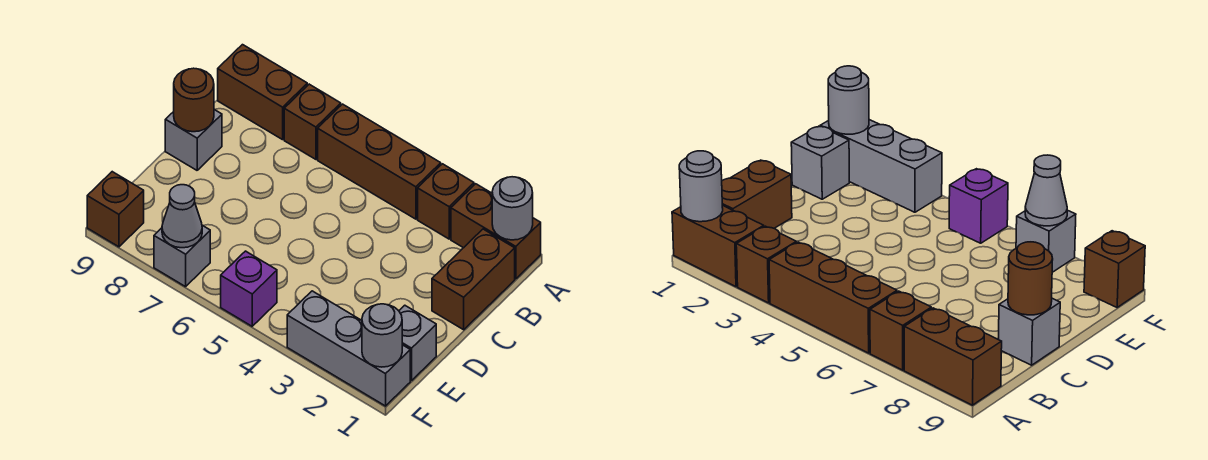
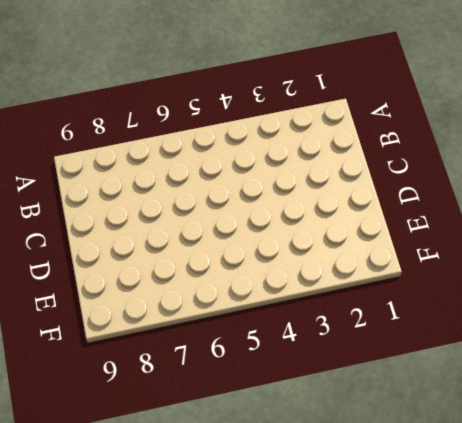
none -> brown 1x2 brick [451,184,541,279]
none -> brown 1x1 brick [418,164,474,239]
none -> brown 1x3 brick [318,104,441,219]

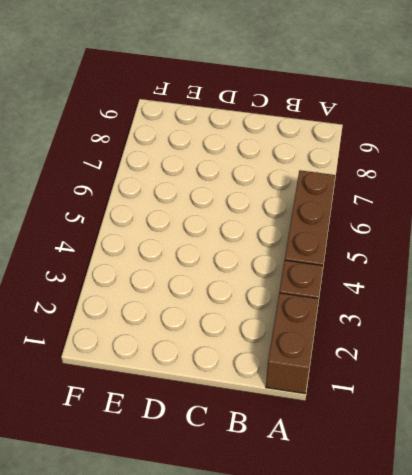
none -> brown 1x1 brick [284,84,341,159]
none -> brown 1x2 brick [218,45,307,140]
none -> brown 1x2 brick [432,229,515,330]

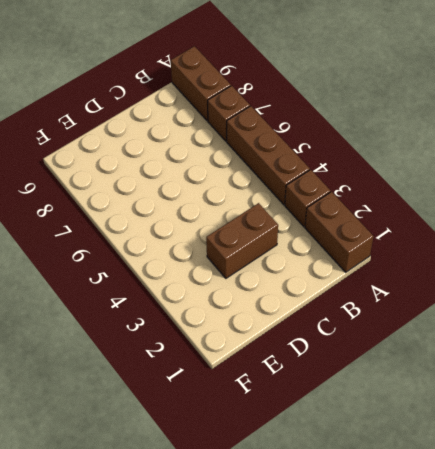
brown 1x2 brick [206,203,278,278] -> brown 1x2 brick moved to [432,229,515,330]
none -> grey 1x1 brick [165,110,222,170]
none -> grey 1x1 brick [399,305,436,381]
none -> grey 1x3 brick [287,291,410,406]

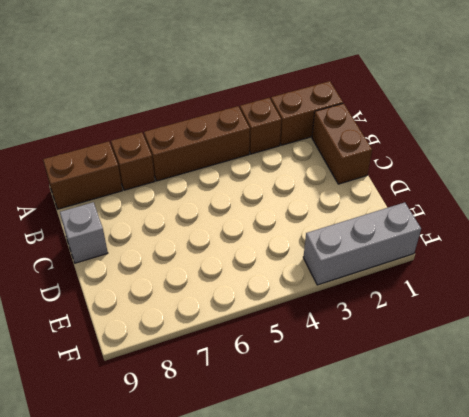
none -> grey 1x1 brick [399,305,436,381]
none -> purple 1x1 brick [221,251,277,326]
none -> grey 1x1 brick [154,225,210,287]

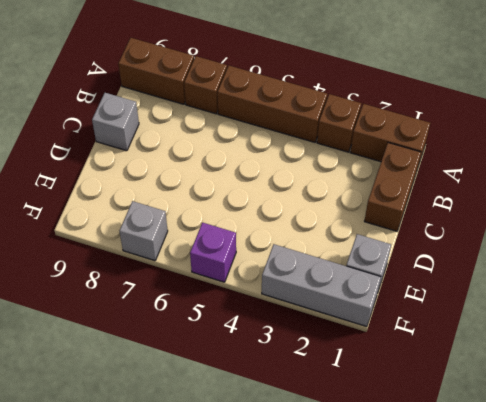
none -> brown 1x1 brick [87,172,144,247]
none -> grey 1x1 round brick [492,177,533,240]
none -> brown 1x1 round brick [174,68,214,132]

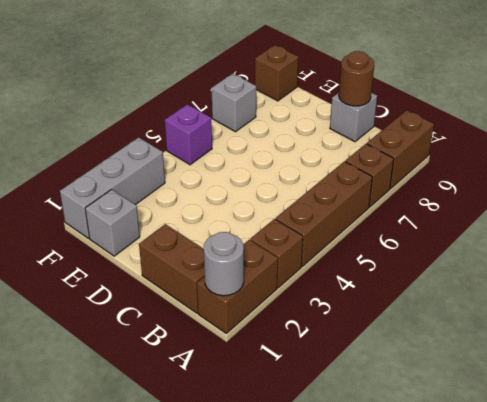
none -> grey 1x1 round brick [362,304,402,367]
none -> grey 1x1 cone [162,185,202,248]

